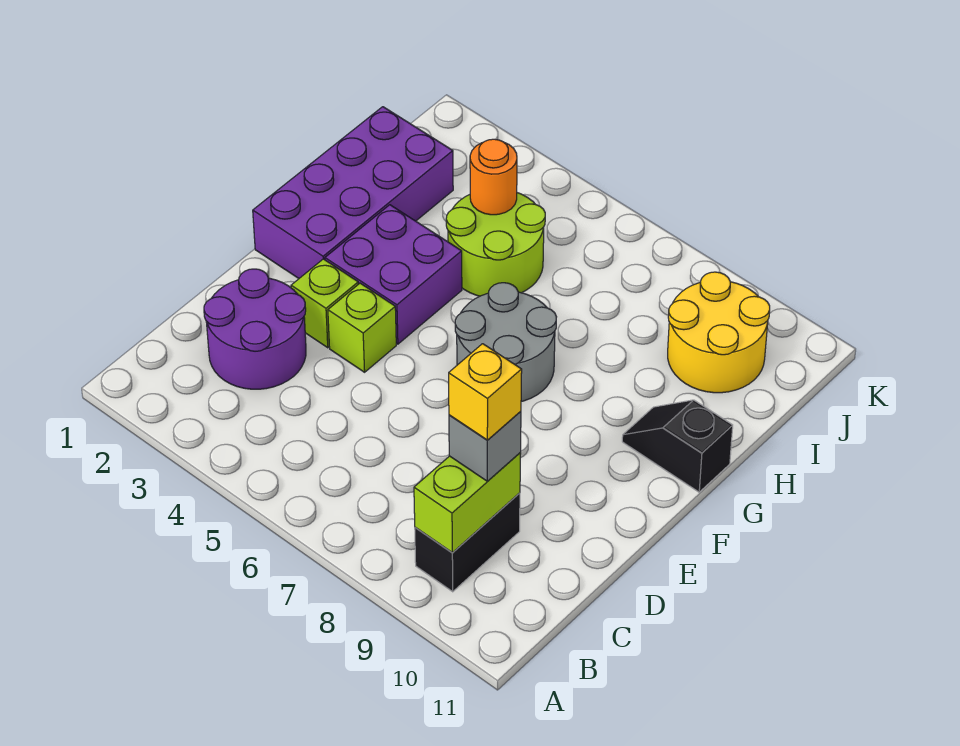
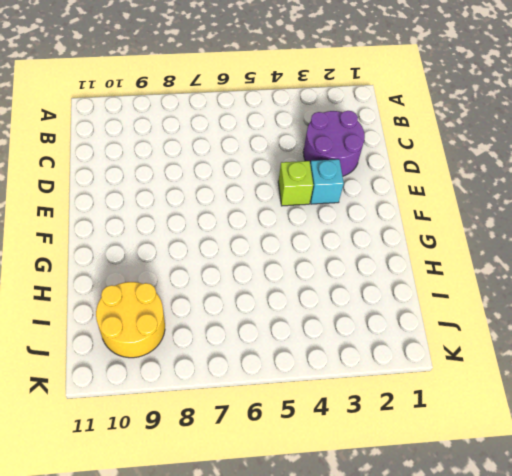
cyan 1x1 brick [310,159,344,204] -> lime 1x1 brick [291,259,358,348]
none -> black 1x2 brick [415,493,520,592]
none -> purple 2x4 brick [253,107,453,278]
none -> purple 2x2 brick [325,205,462,344]

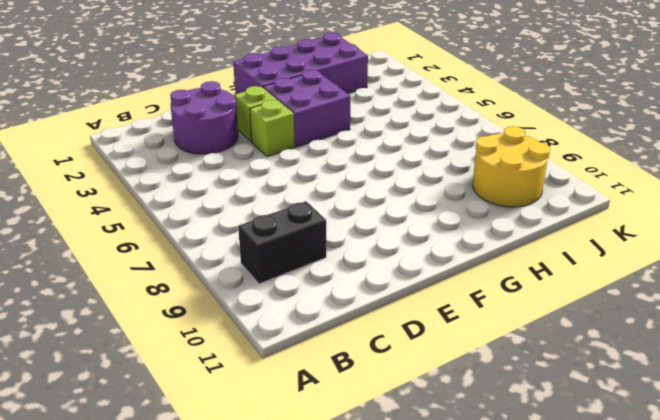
none -> grey 2x2 round brick [455,283,556,402]
none -> black 1x2 slope [622,400,733,492]
none -> lime 2x2 round brick [446,193,545,296]

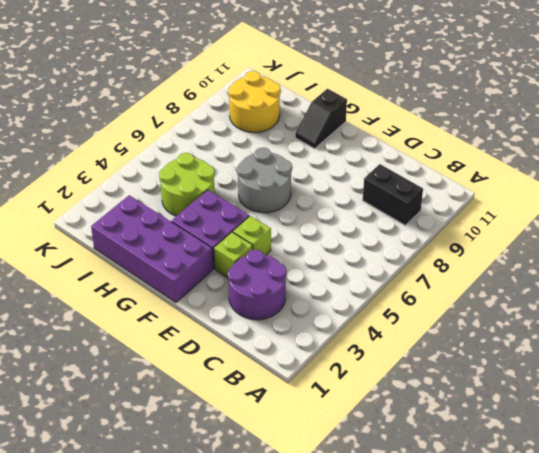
none -> lime 1x2 brick [414,453,521,552]
none -> orange 1x1 round brick [470,139,517,215]
none -> grey 1x1 brick [449,411,521,481]

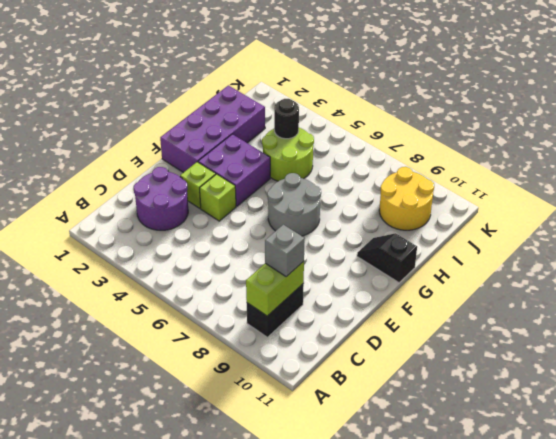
black 1x1 round brick [274,99,299,139] -> orange 1x1 round brick [470,139,517,215]
none -> yellow 1x1 brick [449,344,522,440]

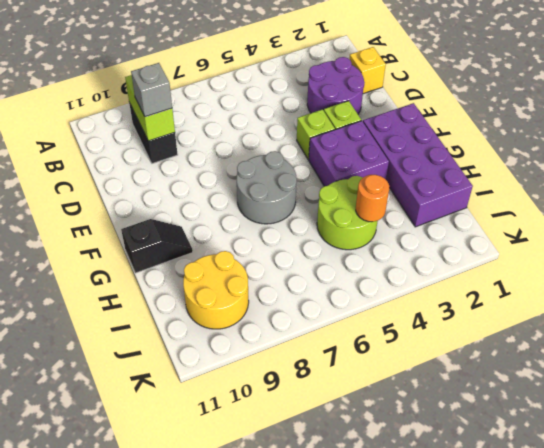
yellow 1x1 brick [349,47,386,94] -> yellow 1x1 brick moved to [449,344,522,440]

